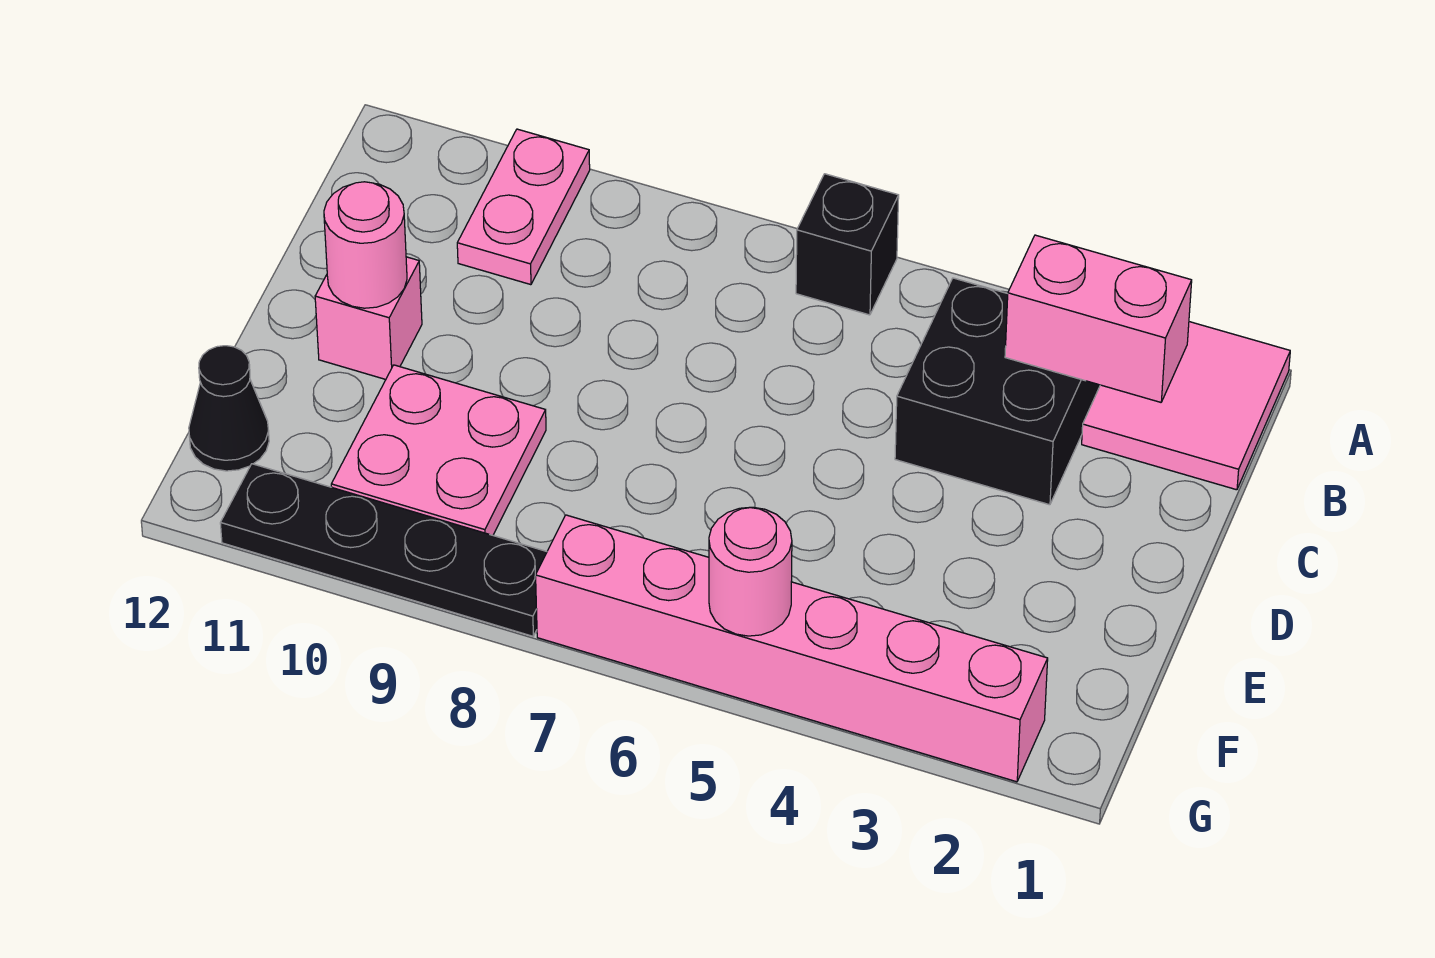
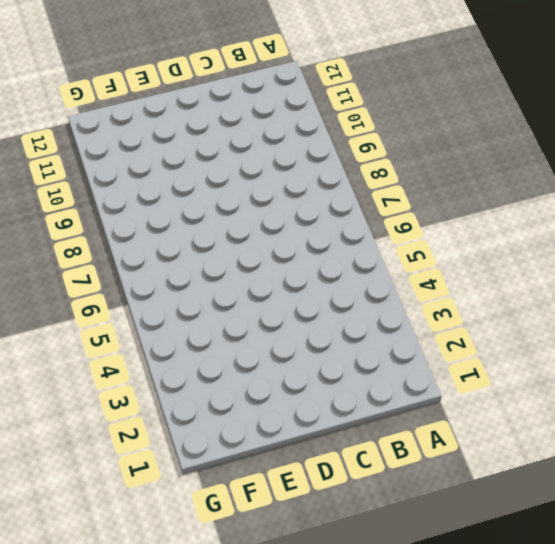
none -> pink 2x2 tile [1082,322,1290,490]
none -> black 1x1 brick [796,174,899,315]
none -> pink 1x2 plate [457,129,590,285]

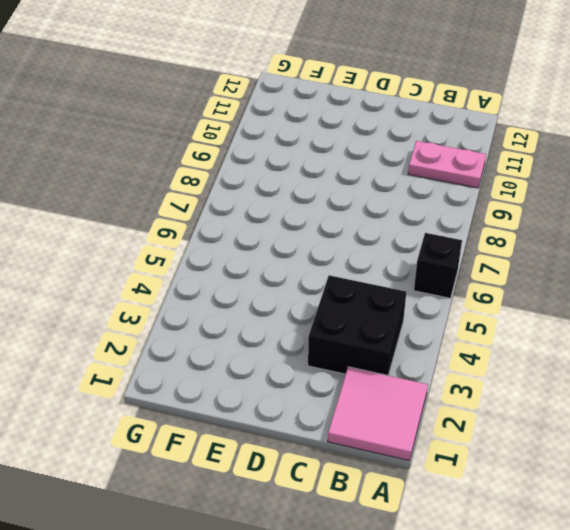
none -> pink 1x1 brick [315,257,422,379]
none -> pink 2x2 plate [331,365,546,535]
none -> black 1x1 cone [189,346,269,471]

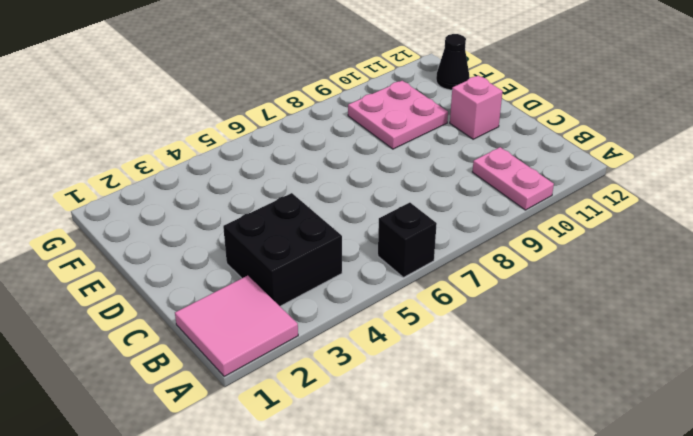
none -> pink 1x6 brick [536,515,1048,782]
none -> black 1x4 plate [220,464,547,636]
none -> pink 1x2 brick [1005,235,1192,402]

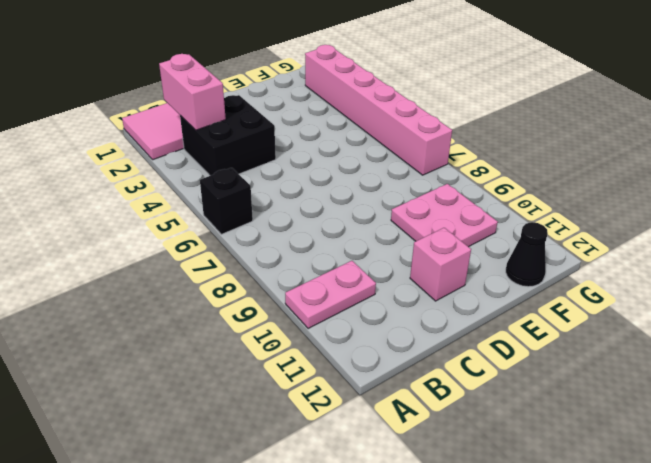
none -> black 1x4 plate [220,464,547,636]
none -> pink 1x1 round brick [324,182,407,308]
none -> pink 1x1 round brick [709,507,792,636]

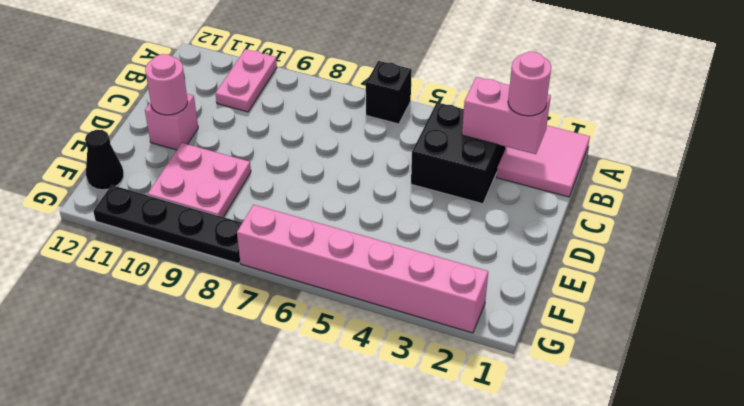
pink 1x1 round brick [508,52,551,116] -> pink 1x1 round brick moved to [709,507,792,636]

